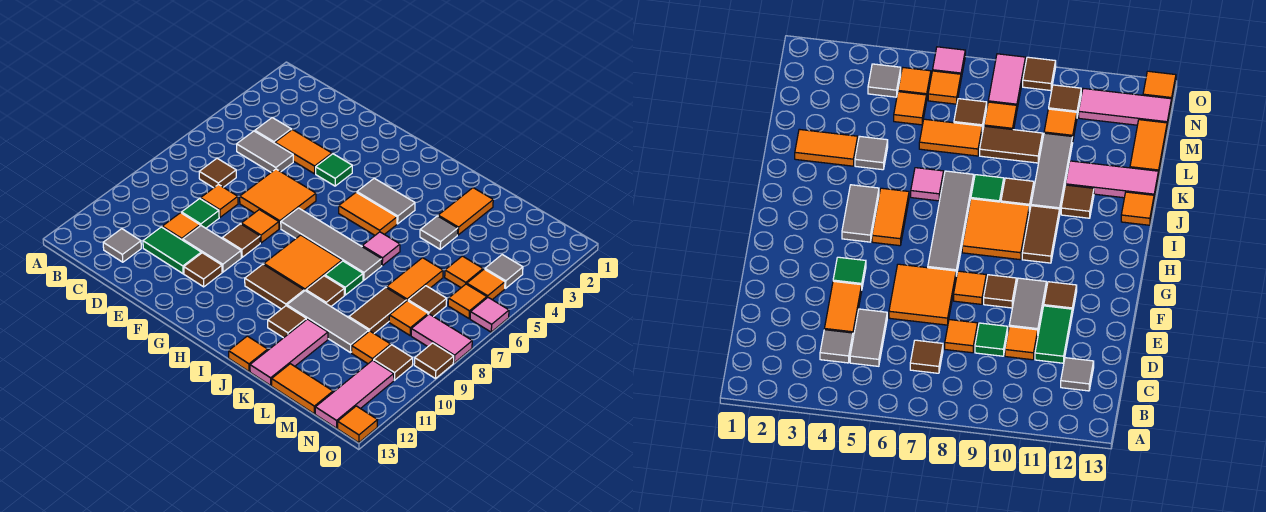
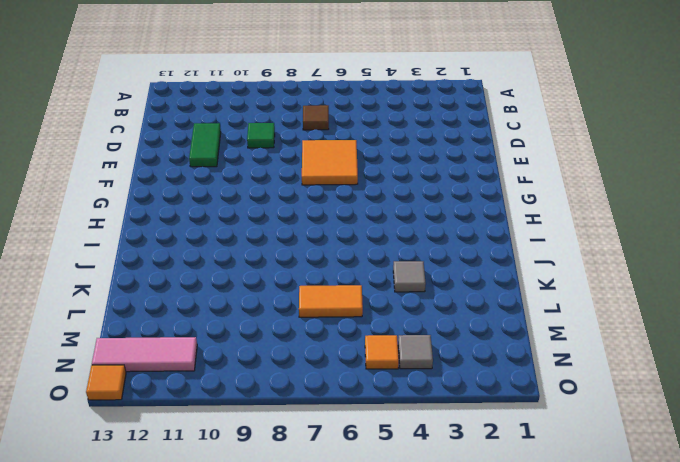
none -> grey 1x1 tile [255,118,291,143]
none -> grey 1x2 tile [237,131,293,172]
none -> grey 1x1 tile [103,229,141,262]
none -> orange 1x2 tile [275,130,332,174]

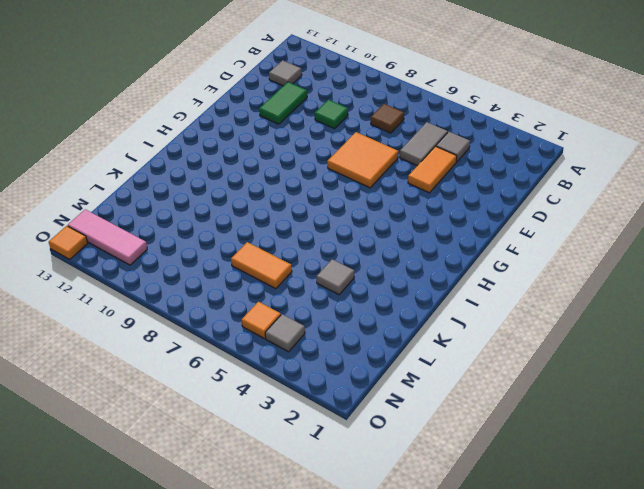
none -> orange 1x1 tile [201,184,238,217]
none -> orange 1x1 tile [162,213,200,240]
none -> grey 1x2 tile [183,226,241,272]
none -> green 1x1 tile [316,154,352,186]

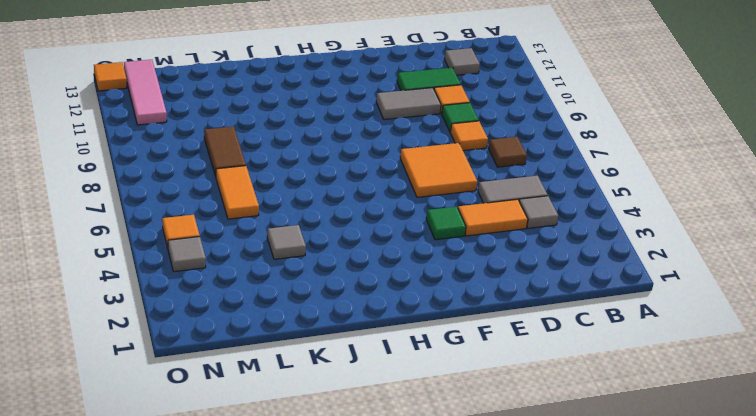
none -> orange 1x1 tile [241,210,279,243]
none -> brown 1x1 tile [222,224,260,257]
none -> brown 1x1 tile [184,253,222,287]
none -> grey 1x4 tile [281,208,382,280]

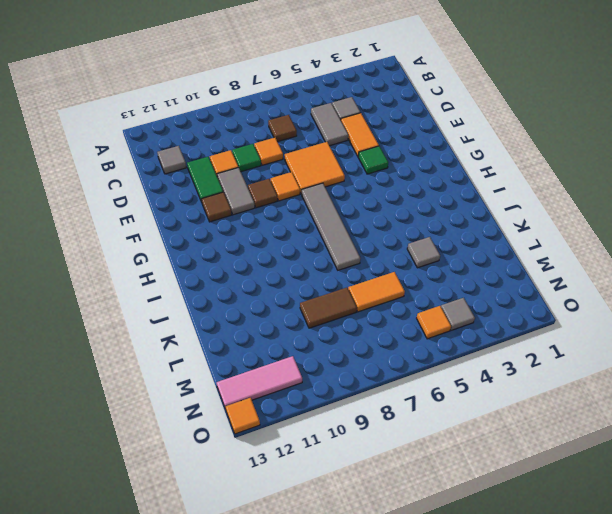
none -> grey 1x2 tile [357,178,415,224]
none -> orange 1x2 tile [339,192,397,235]
none -> orange 2x2 tile [264,235,342,291]
none -> brown 1x2 tile [245,264,304,309]

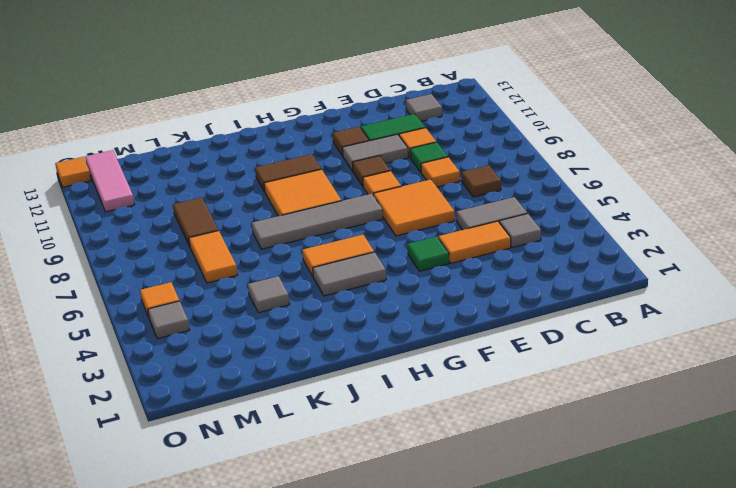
none -> pink 1x1 tile [362,232,400,265]
none -> green 1x1 tile [325,261,363,295]
none -> brown 1x1 tile [306,276,344,306]
none -> grey 1x3 tile [287,291,369,353]

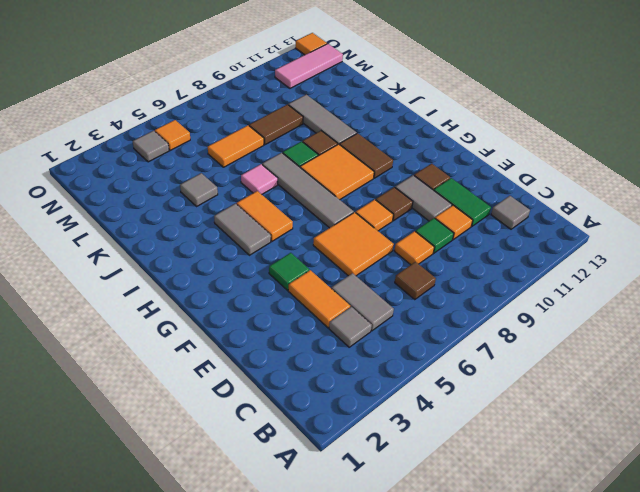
none -> brown 1x1 tile [268,306,306,338]
none -> orange 1x1 tile [229,336,268,372]
none -> orange 1x2 tile [438,188,493,235]
none -> pink 1x3 tile [250,319,328,385]

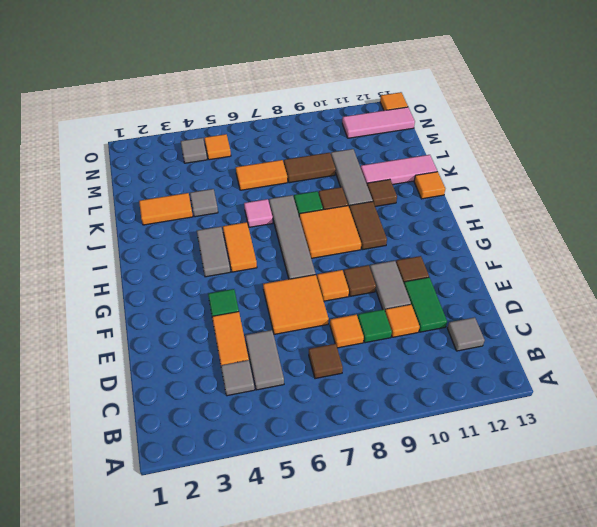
none -> orange 1x2 tile [272,364,333,414]
none -> orange 1x1 tile [445,256,483,288]
none -> brown 1x1 tile [408,286,447,317]
none -> orange 1x1 tile [389,301,428,335]

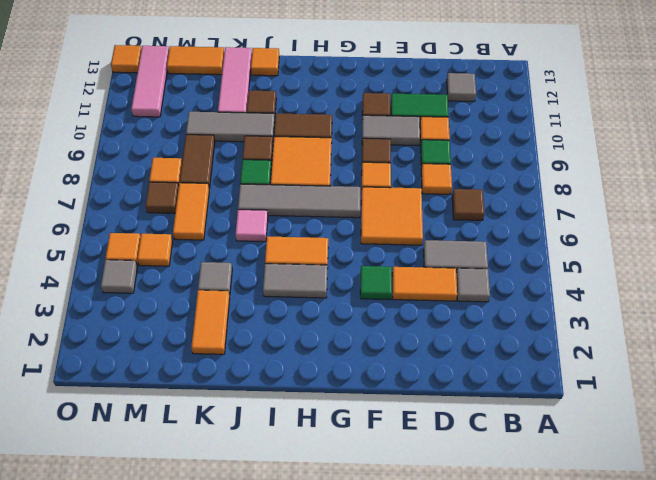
none -> orange 1x1 tile [352,331,391,364]
none -> orange 1x1 tile [448,284,487,319]
none -> pink 1x2 tile [411,314,472,363]
none -> brown 1x1 tile [374,345,413,380]

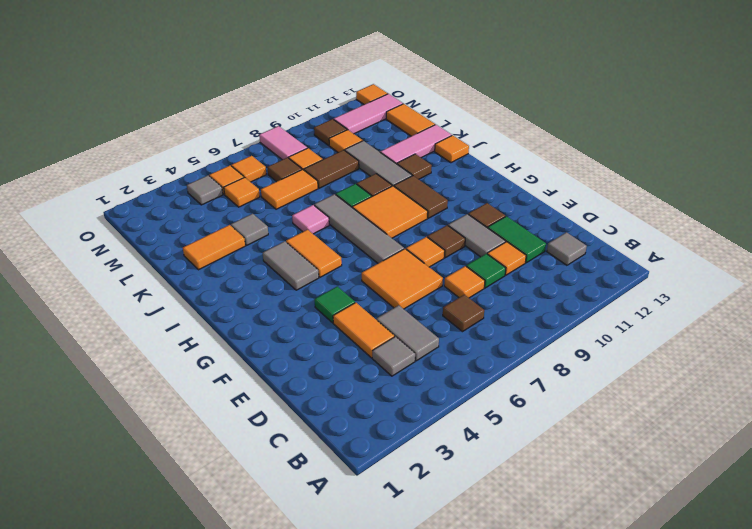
none -> pink 1x1 tile [470,298,509,332]
none -> brown 1x1 tile [414,343,454,379]

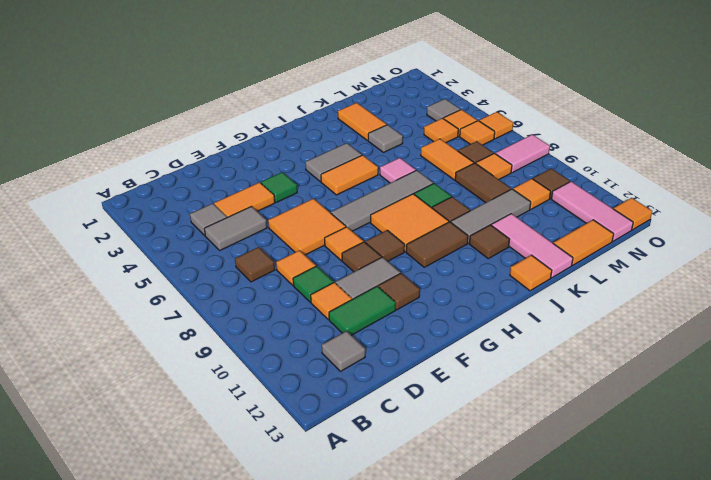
brown 1x1 tile [365,230,405,261] -> brown 1x1 tile moved to [414,343,454,379]
orange 1x1 tile [479,112,513,139] -> pink 1x1 tile [470,298,509,332]

